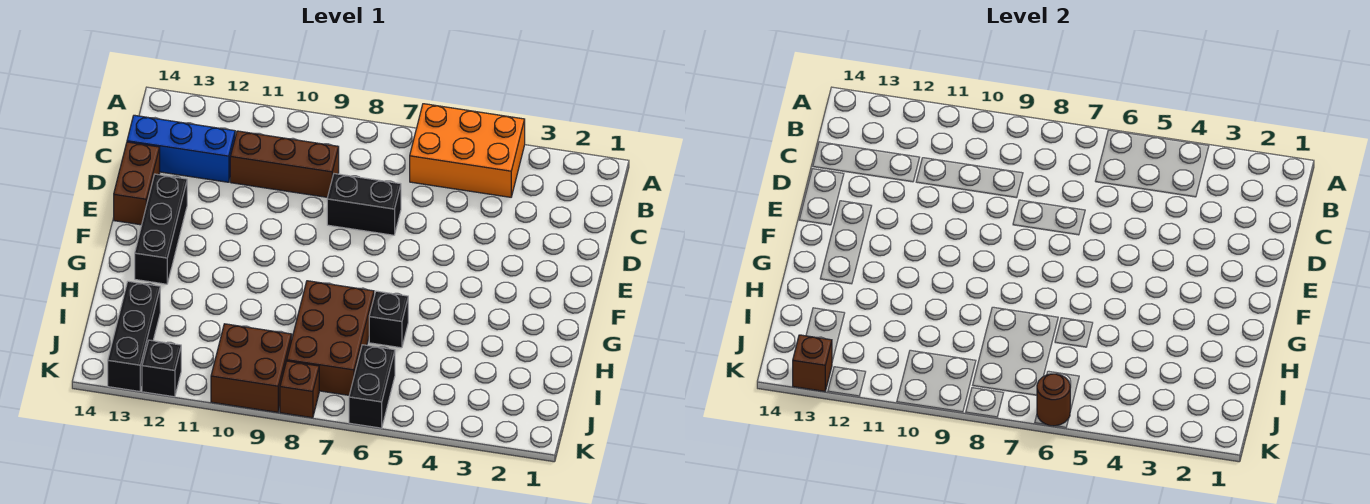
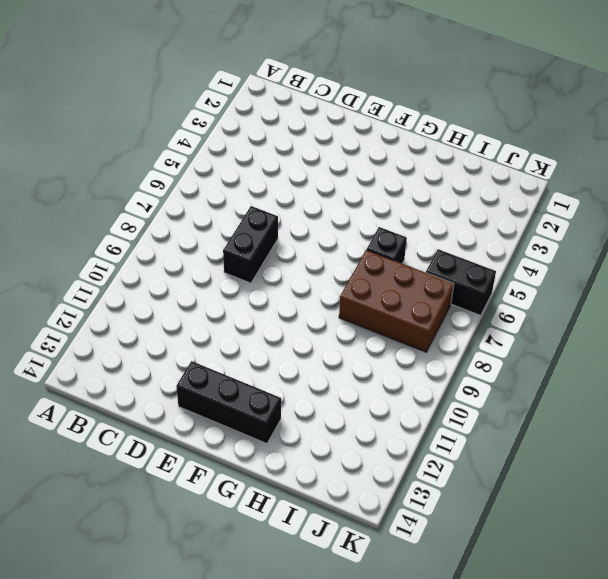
none -> orange 2x3 brick [410,104,525,197]
none -> brown 1x3 brick [230,131,339,197]
none -> blue 1x3 brick [127,115,235,182]

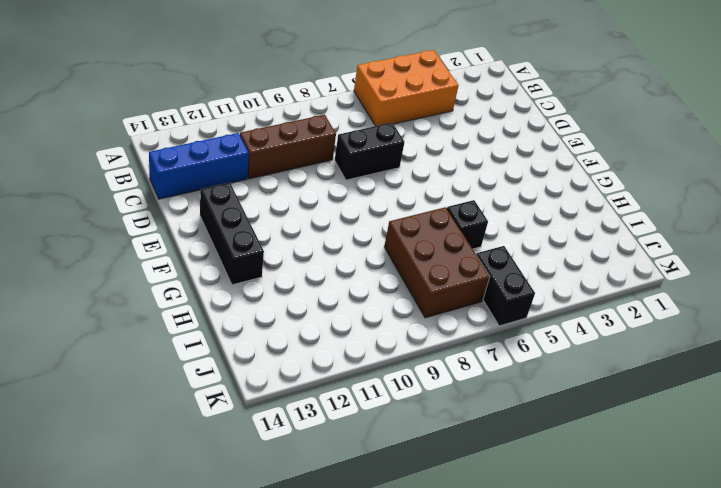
none -> brown 1x2 brick [114,142,160,225]
none -> black 1x3 brick [108,281,160,391]
none -> brown 2x2 brick [211,324,292,412]

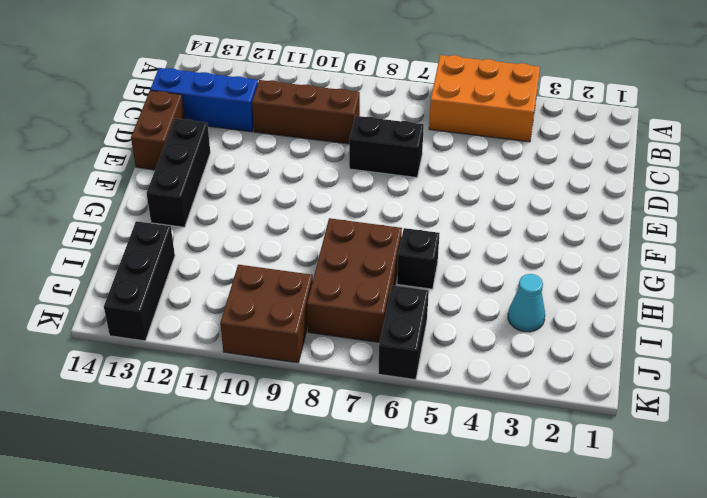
cyan 1x1 cone [508,274,545,332] -> none
none -> brown 1x1 brick [280,361,319,418]
none -> black 1x1 brick [142,340,181,397]
none -> brown 1x1 round brick [1037,374,1070,426]

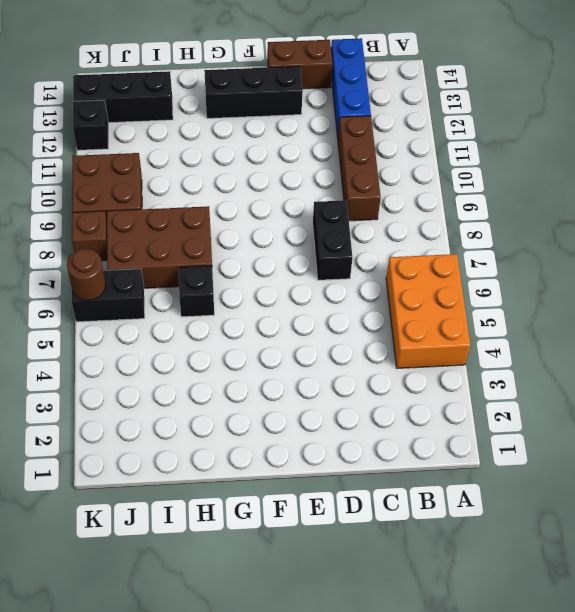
none -> brown 1x1 brick [793,335,832,391]

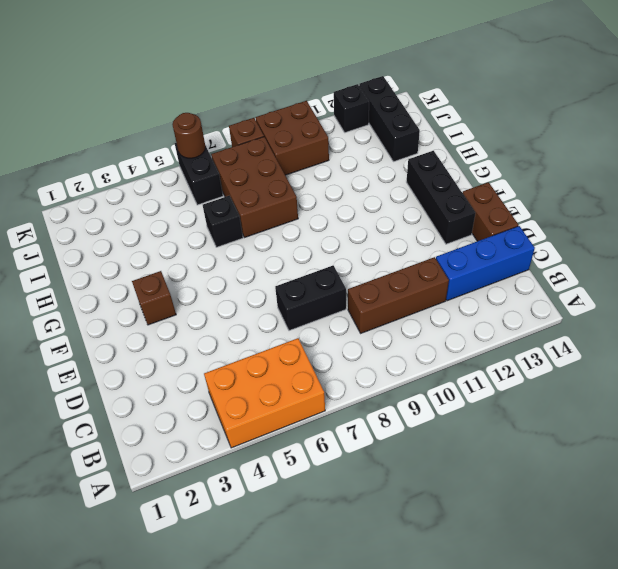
brown 1x1 brick [132,271,176,325] -> brown 1x1 brick moved to [793,335,832,391]

